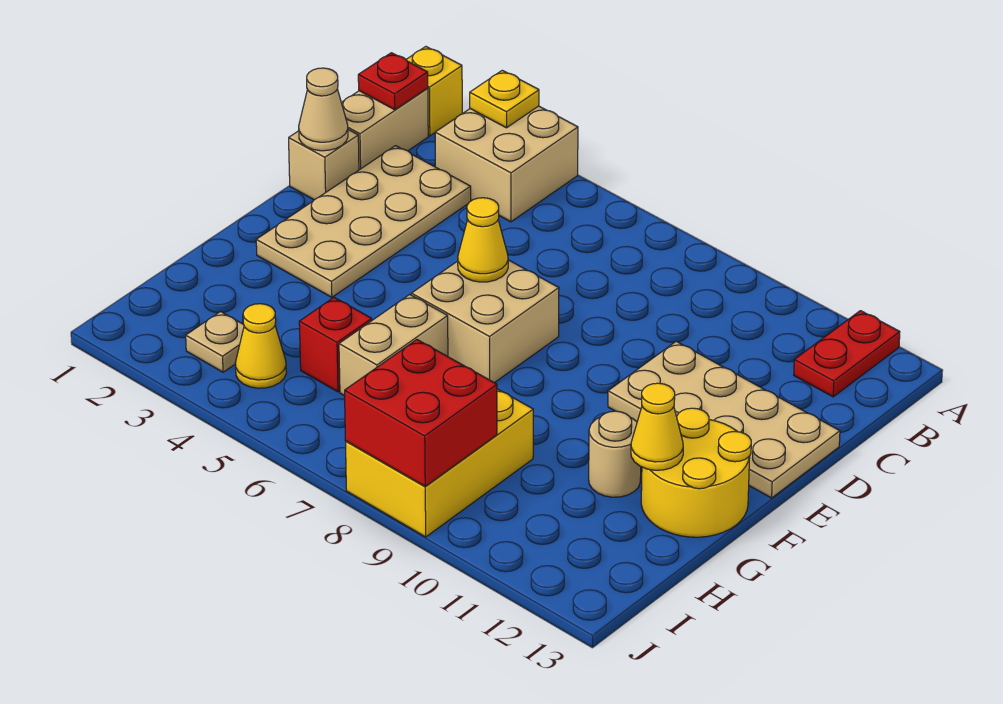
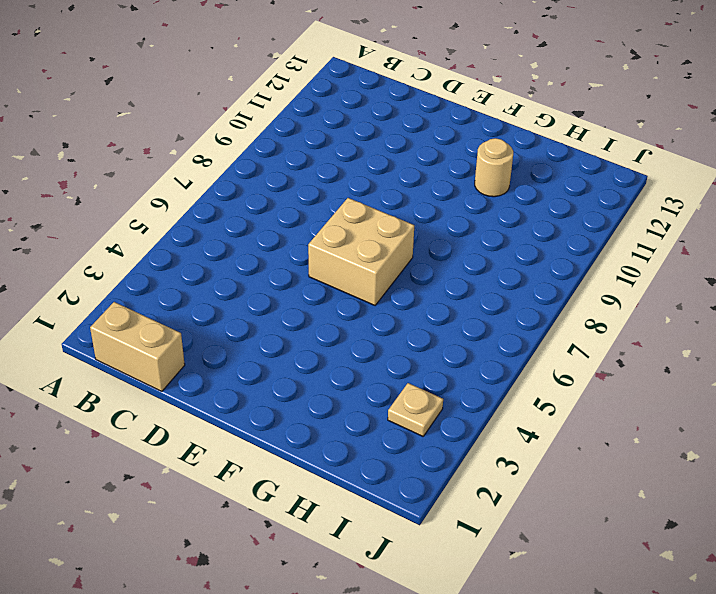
none -> yellow 1x1 brick [406,47,462,136]
none -> tan 2x2 brick [435,106,578,222]
none -> red 1x2 plate [794,311,900,397]

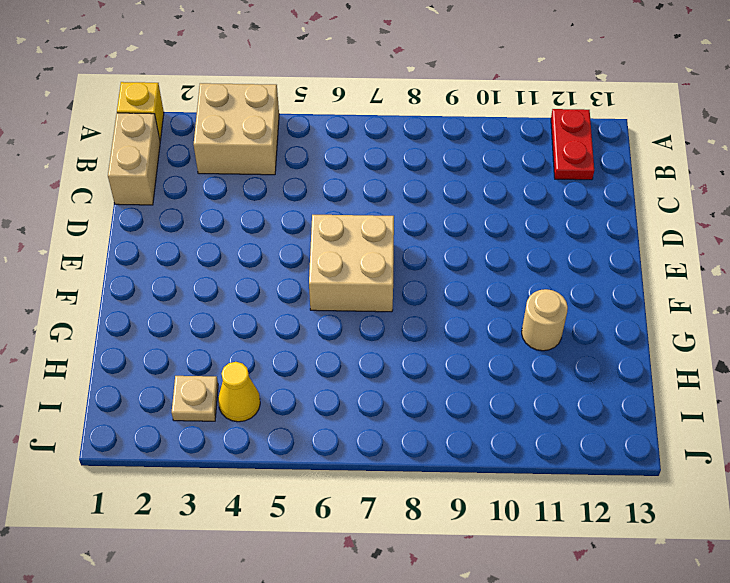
none -> tan 2x4 plate [256,146,471,297]
none -> tan 1x1 brick [289,130,359,200]
none -> tan 2x4 plate [608,341,840,498]

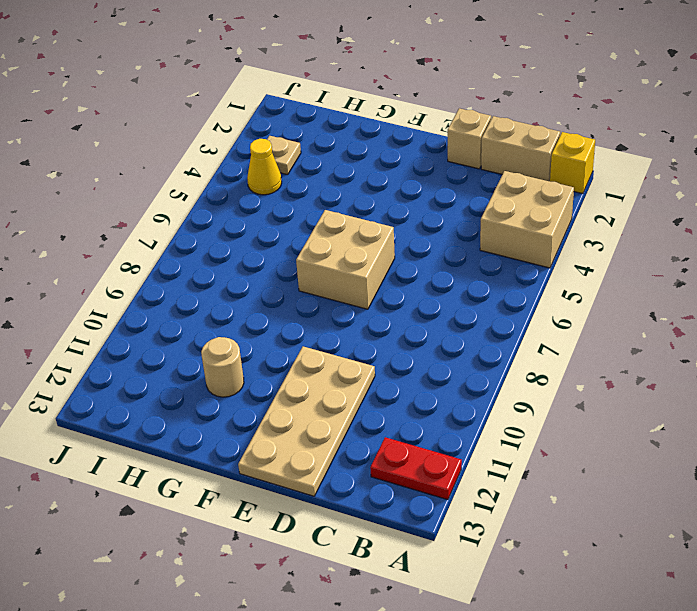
none -> tan 2x4 plate [256,146,471,297]
none -> yellow 2x2 round brick [641,408,751,537]
none -> tan 1x2 brick [339,295,448,396]

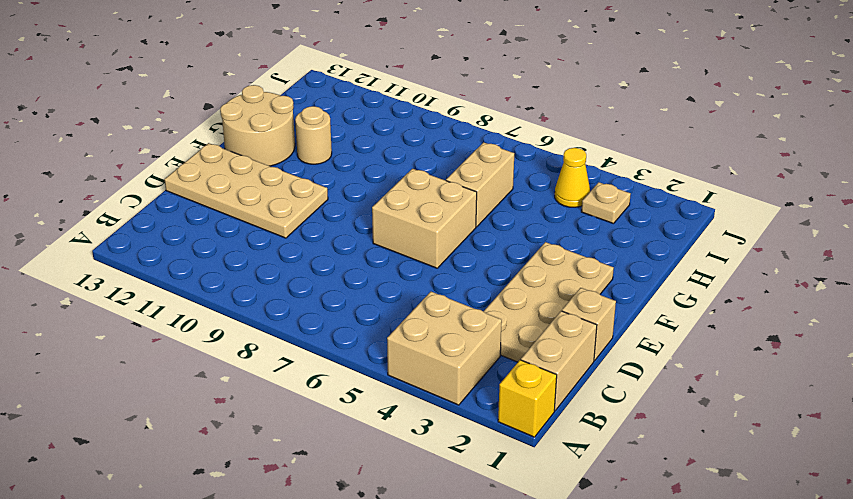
tan 2x2 round brick [220,85,295,166] -> yellow 2x2 round brick [641,408,751,537]
none -> red 1x2 plate [794,311,900,397]
none -> red 1x1 brick [299,297,372,392]
none -> yellow 2x3 brick [346,389,533,537]

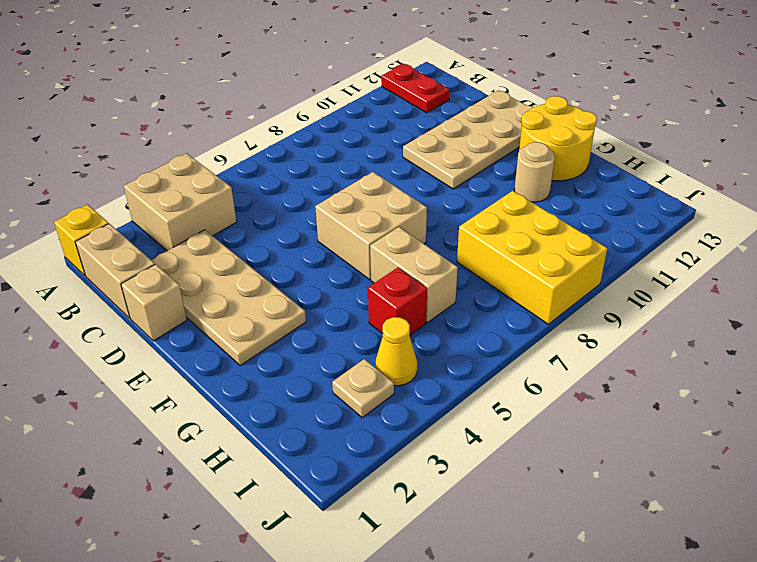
none -> yellow 1x1 plate [470,70,539,128]
none -> red 1x1 plate [358,53,428,110]
none -> tan 1x1 cone [299,68,348,151]

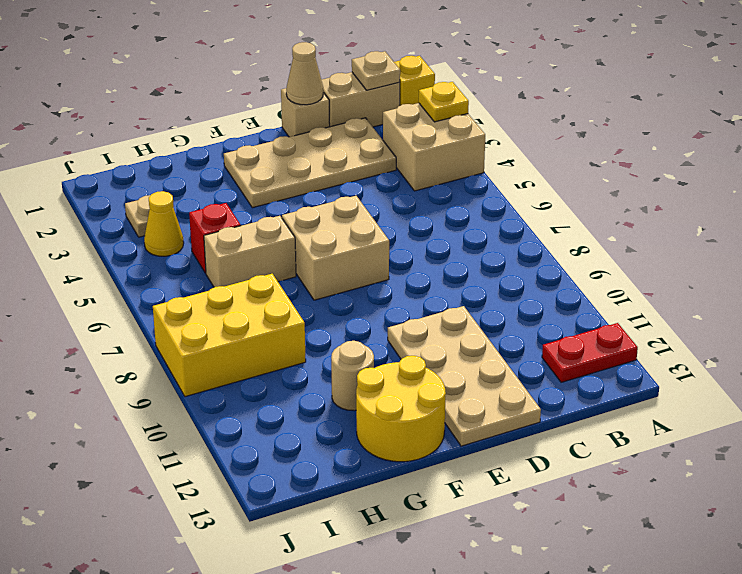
tan 1x1 plate [352,51,400,90] -> red 1x1 plate [358,53,428,110]
none -> yellow 1x1 cone [458,198,508,282]
none -> yellow 1x1 cone [631,383,683,470]
none -> red 2x2 brick [345,340,497,487]

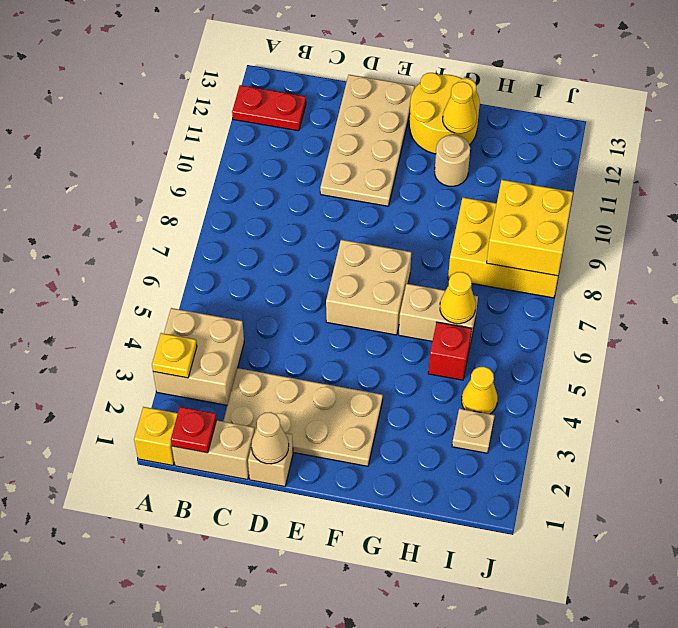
yellow 1x1 cone [440,272,476,324] -> yellow 1x1 cone moved to [458,198,508,282]
yellow 2x2 brick [487,180,573,276] -> red 2x2 brick [345,340,497,487]

